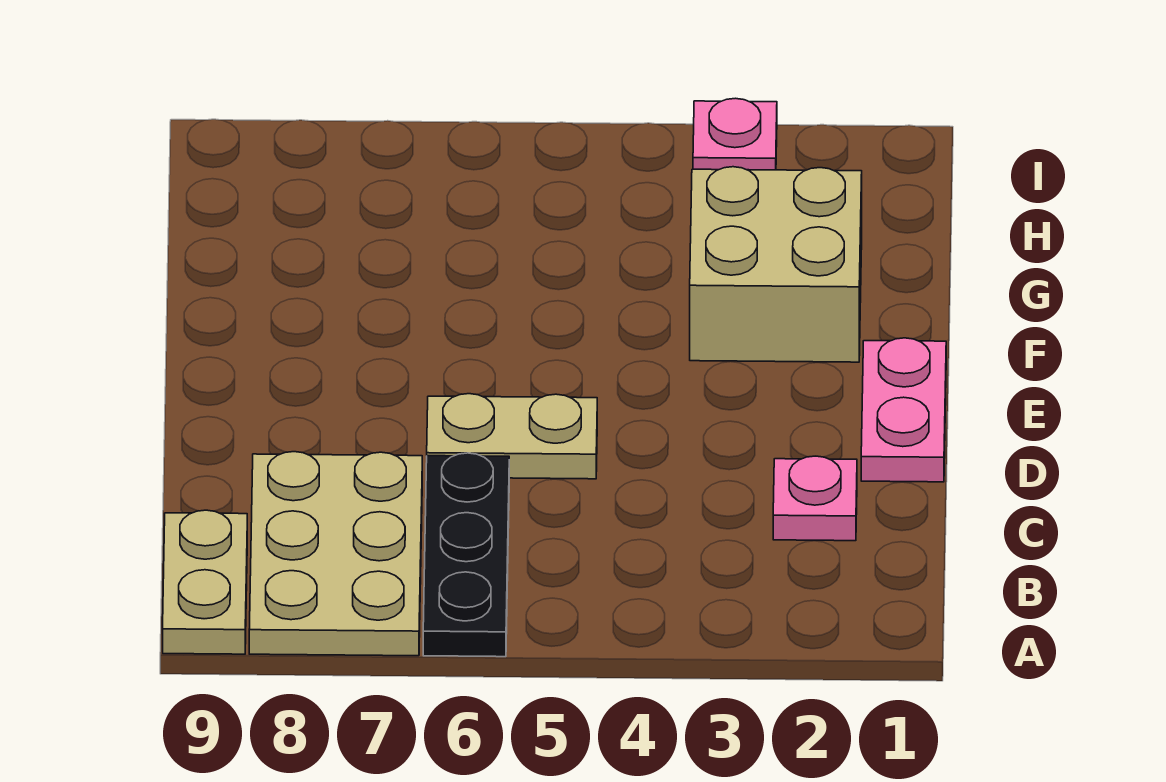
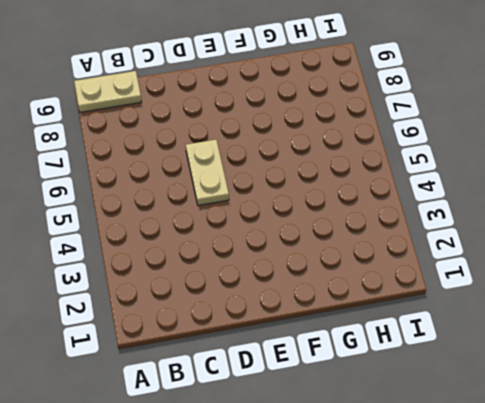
none -> black 1x3 plate [423,453,509,657]
none -> tan 2x3 plate [249,452,422,656]

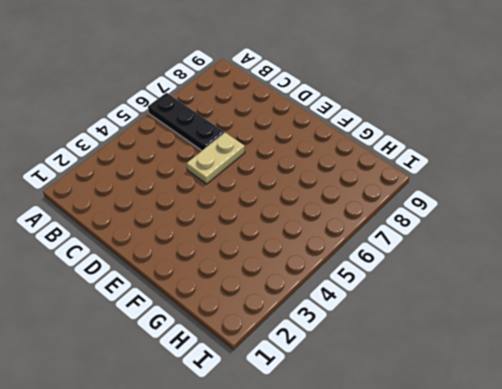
none -> tan 2x3 plate [249,452,422,656]
none -> tan 1x2 plate [163,510,247,654]

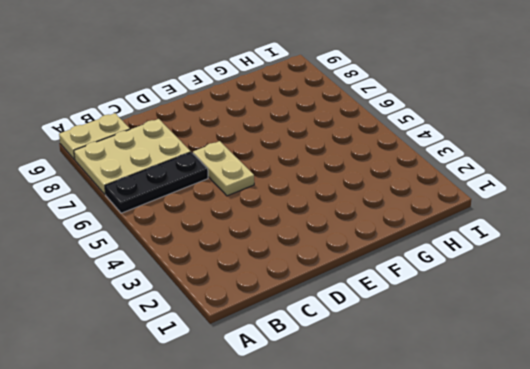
none -> pink 1x1 plate [773,456,857,541]
none -> pink 1x2 plate [861,338,946,482]

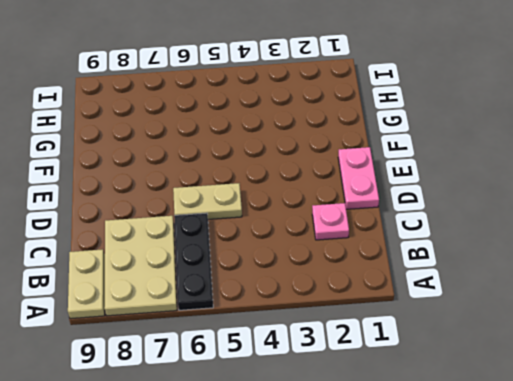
none -> tan 2x2 brick [690,167,862,362]
none -> pink 1x1 plate [693,98,777,170]

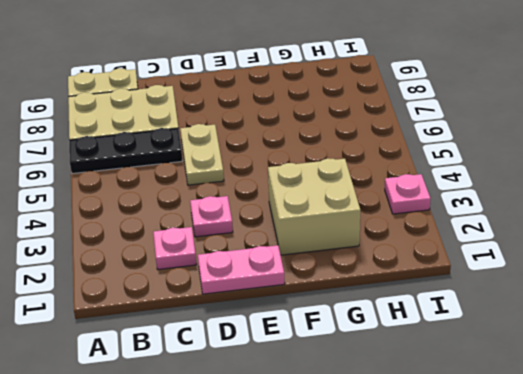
pink 1x1 plate [190,196,233,237] -> none

